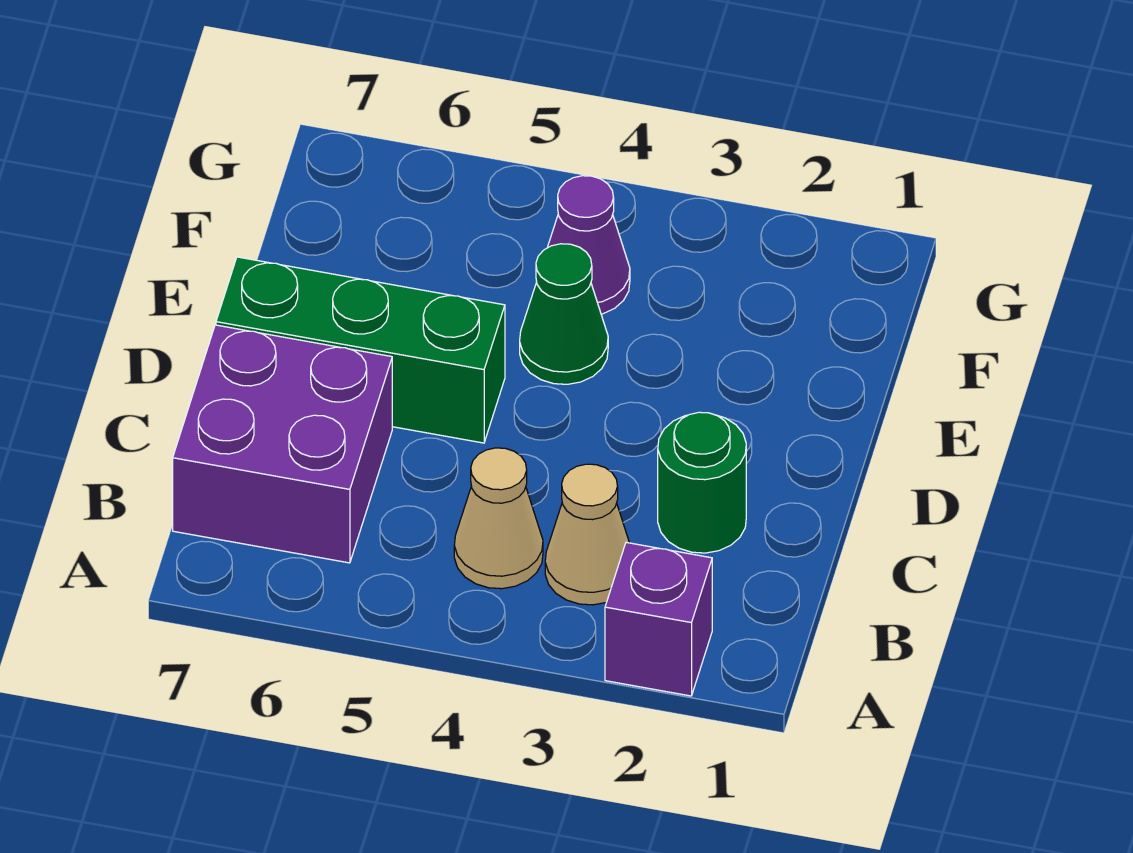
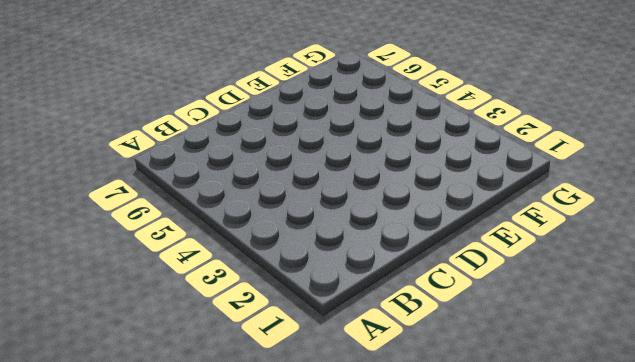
none -> purple 1x1 brick [605,542,712,696]
none -> tan 1x1 cone [545,464,629,605]

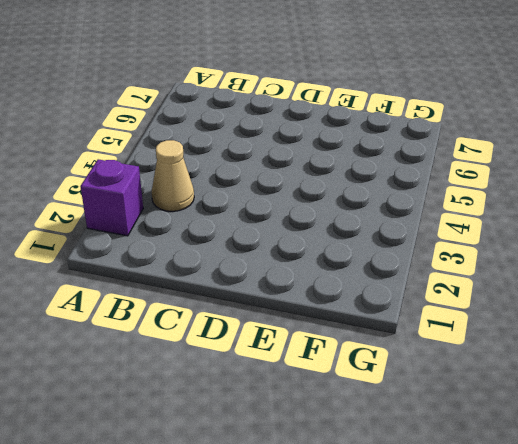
none -> tan 1x1 cone [454,448,543,589]
none -> purple 2x2 brick [173,325,392,563]

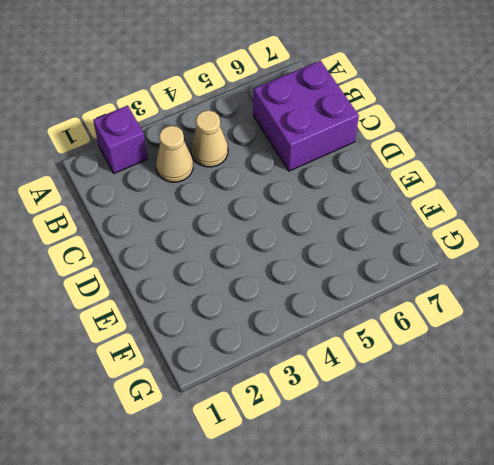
none -> green 1x1 round brick [658,412,746,553]
none -> green 1x3 brick [216,257,505,443]

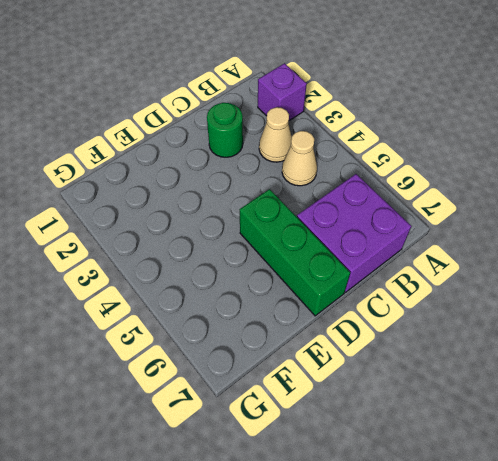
none -> green 1x1 cone [520,244,608,384]
none -> purple 1x1 cone [547,176,630,314]

